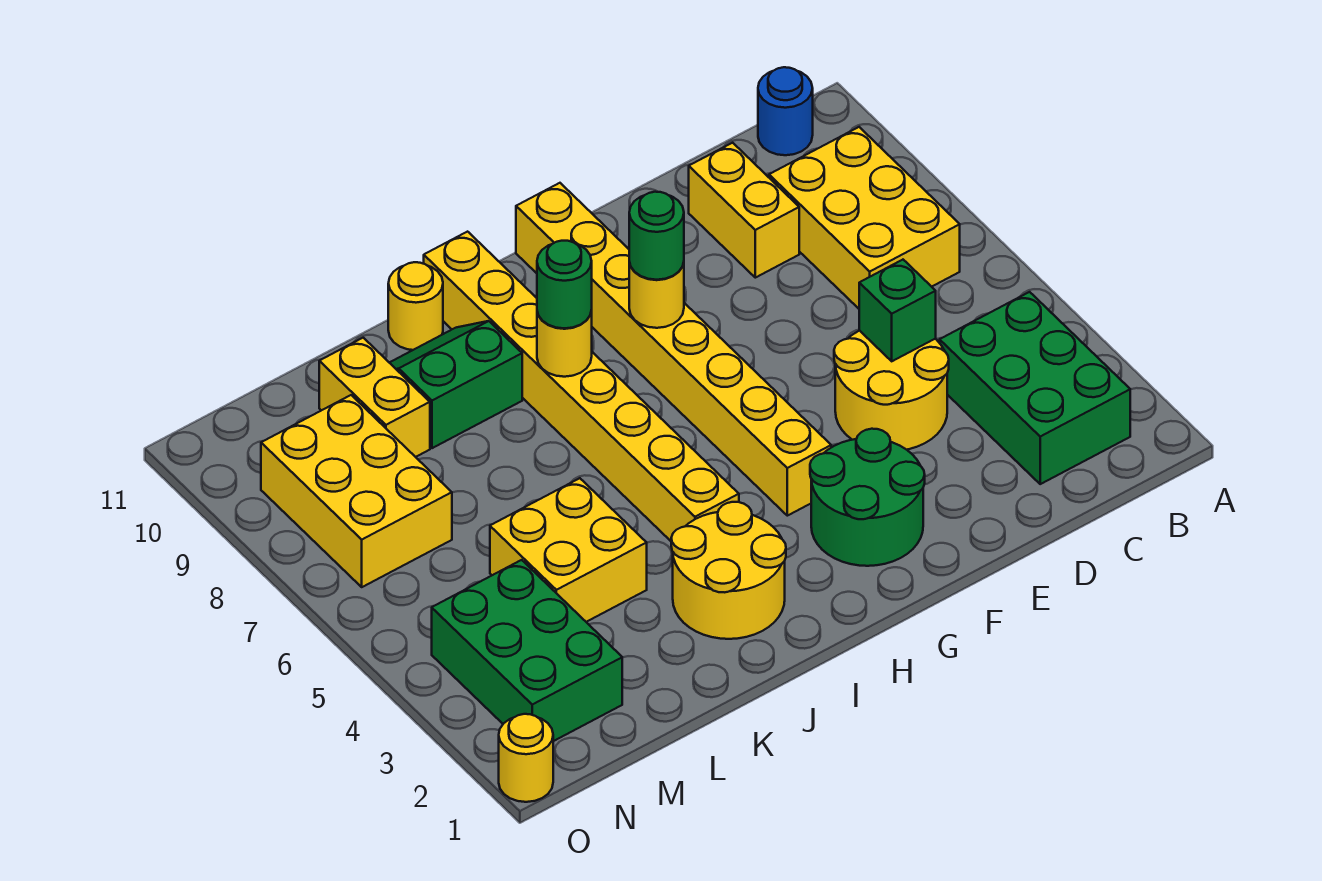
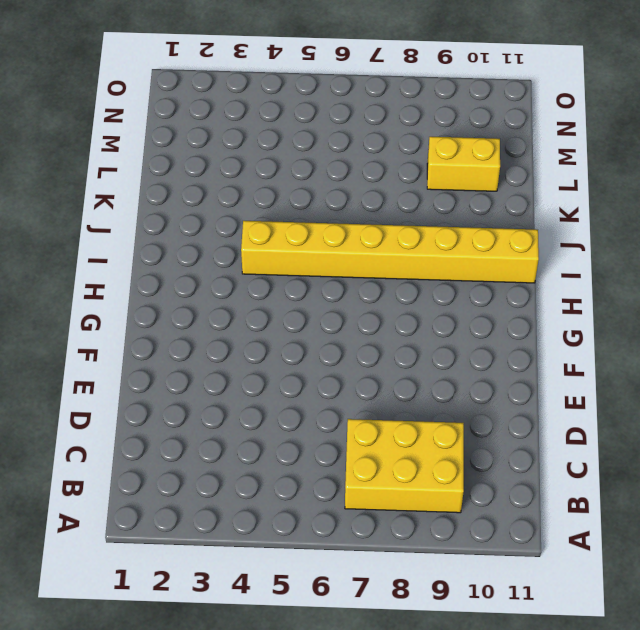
none -> green 2x3 brick [940,292,1130,484]
none -> blue 1x1 round brick [758,67,813,155]
none -> yellow 2x2 round brick [834,331,949,450]

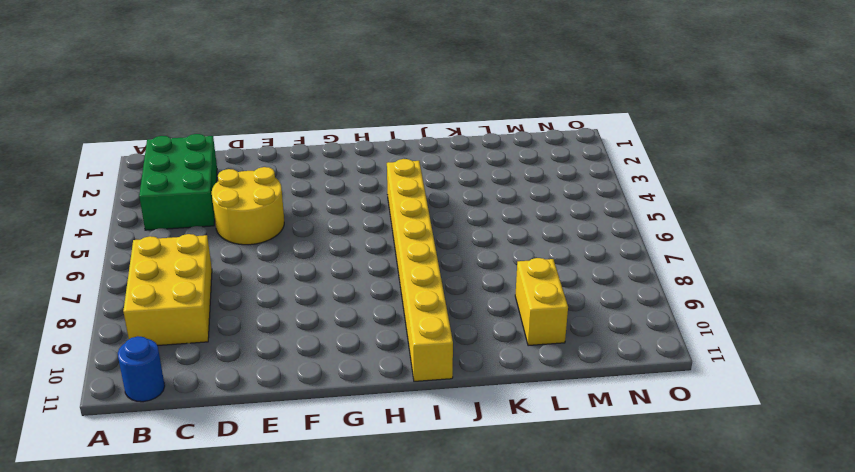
none -> yellow 1x2 brick [689,143,799,278]
none -> green 2x2 round brick [810,429,925,566]
none -> yellow 1x8 brick [516,183,831,516]

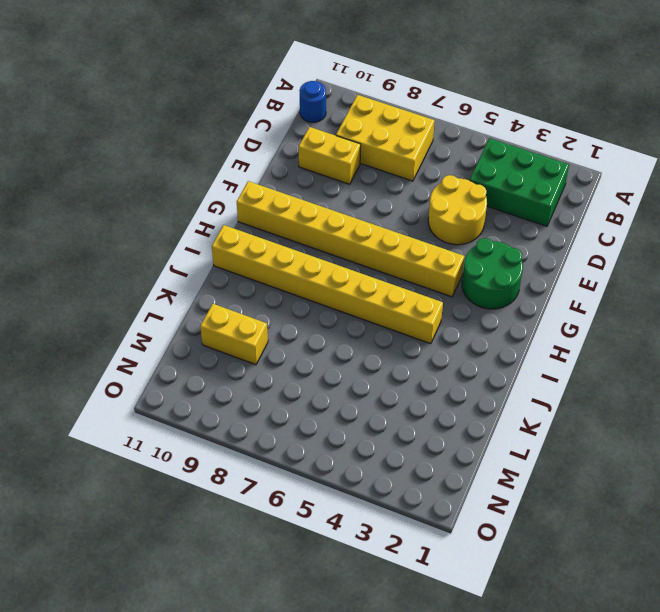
none -> yellow 2x2 round brick [671,502,786,639]
none -> green 2x2 slope [390,321,522,448]
none -> yellow 1x1 round brick [388,262,443,350]

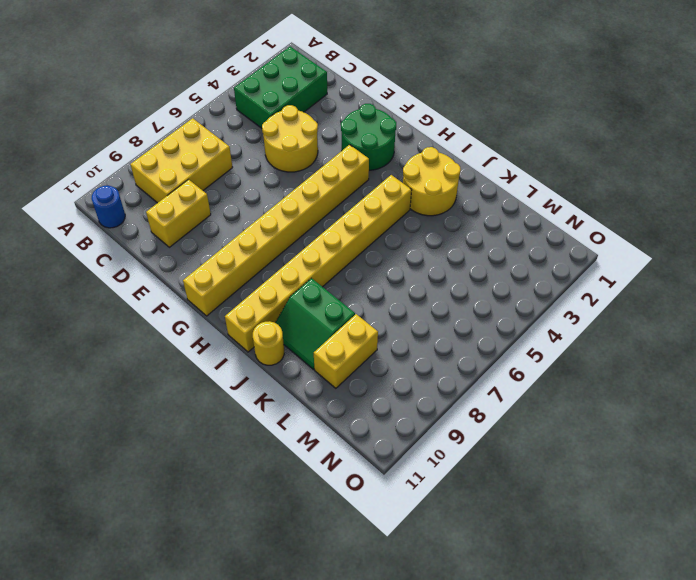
none -> yellow 2x2 brick [490,478,647,622]
none -> green 2x3 brick [432,560,622,741]
none -> yellow 2x3 brick [261,395,452,587]

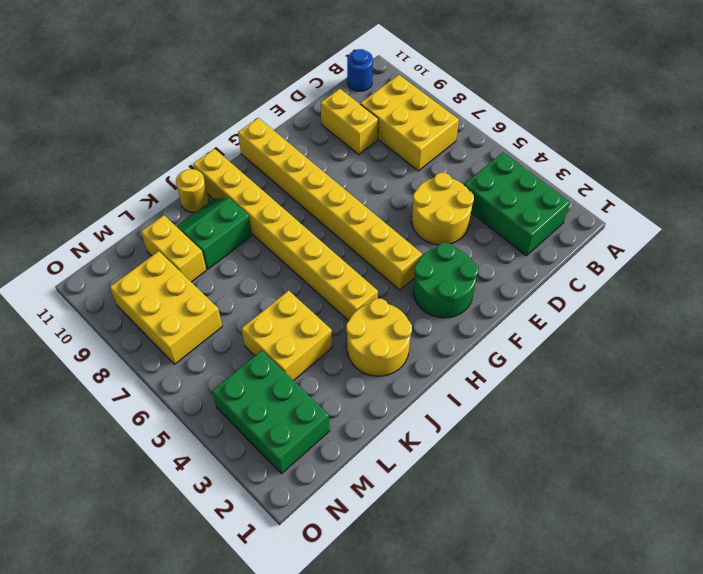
none -> yellow 1x1 round brick [499,714,553,802]
none -> green 1x1 brick [859,260,936,361]
none -> yellow 1x1 round brick [629,262,684,328]

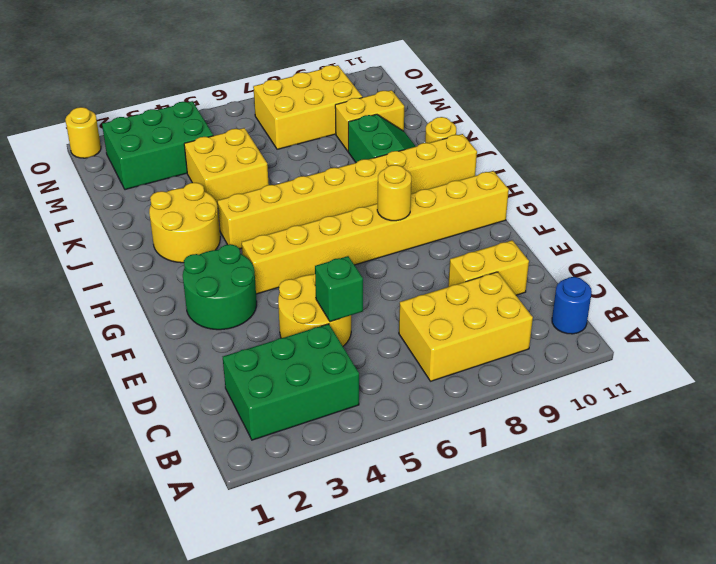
none -> yellow 1x1 round brick [537,310,592,377]
none -> green 1x1 round brick [629,192,684,280]
none -> green 1x1 round brick [537,241,592,328]

